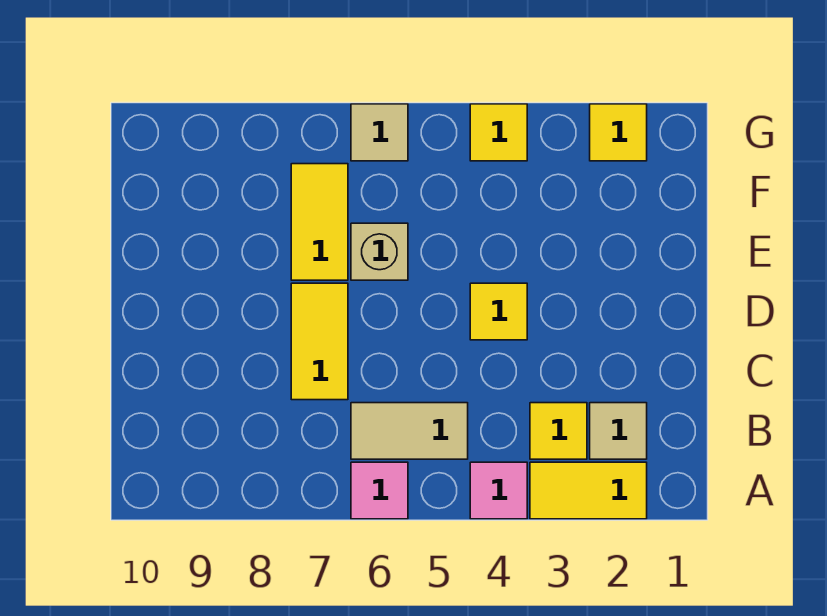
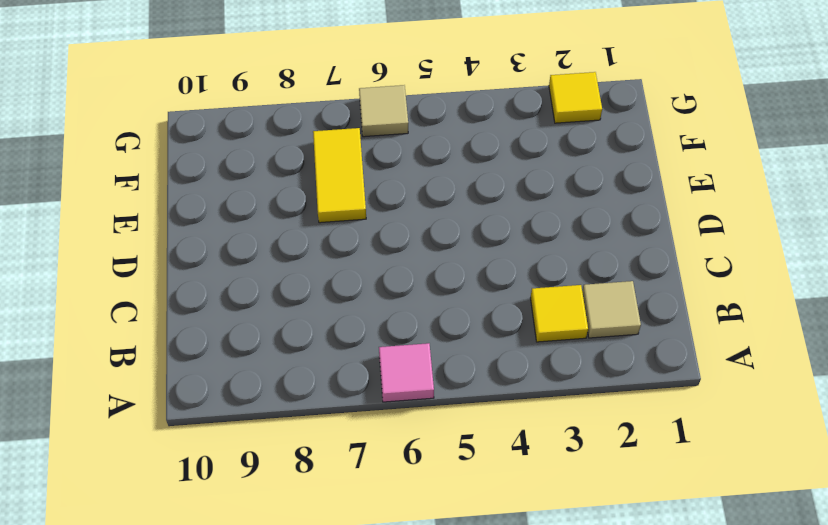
none -> yellow 1x2 tile [530,462,647,519]
none -> pink 1x1 tile [470,462,527,519]
none -> tan 1x2 tile [351,403,468,459]

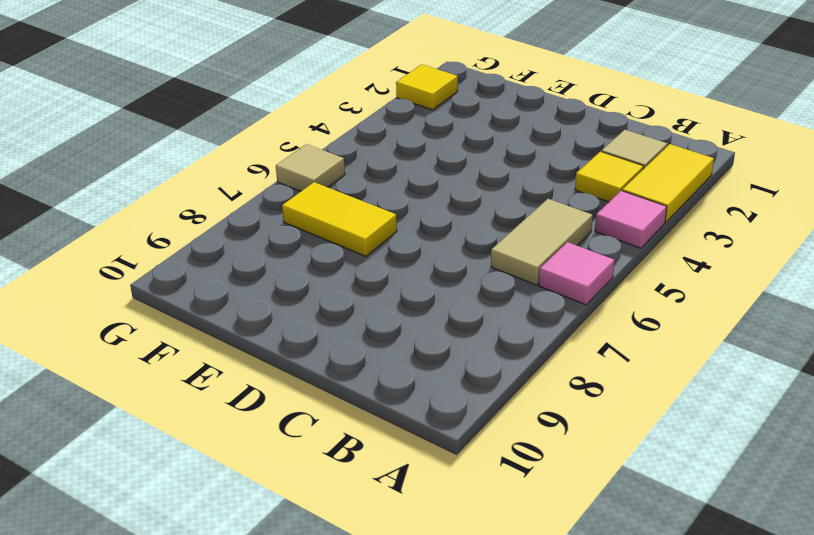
none -> yellow 1x2 tile [291,283,348,400]
none -> yellow 1x1 tile [470,283,527,340]
none -> tan 1x1 brick [351,223,408,280]

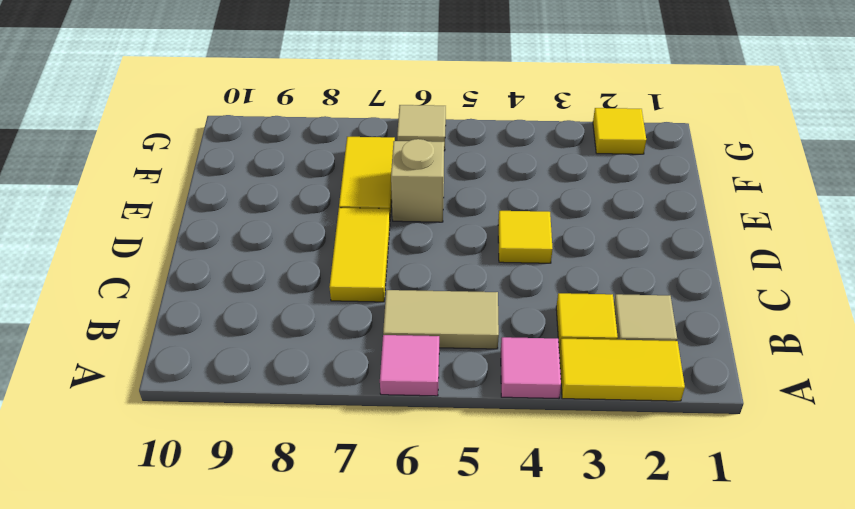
none -> yellow 1x1 tile [470,104,527,161]

